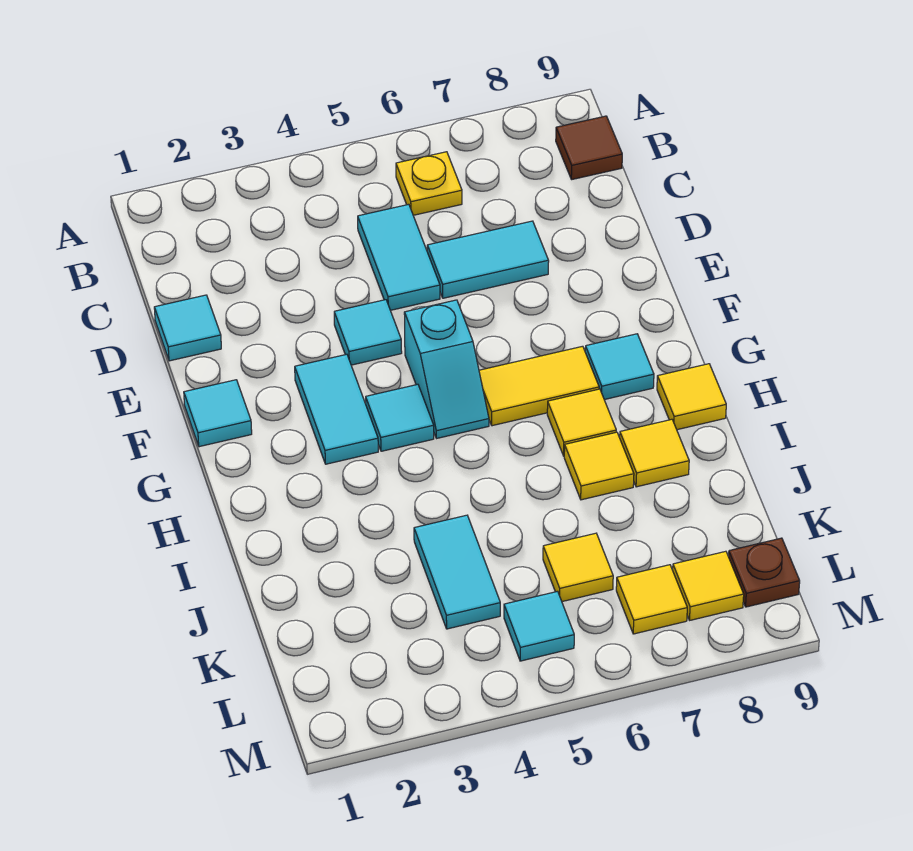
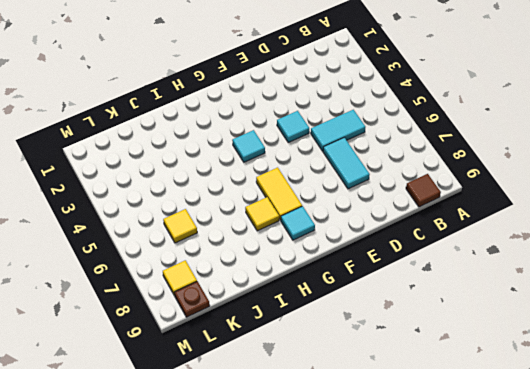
none -> yellow 1x1 plate [396,152,462,215]
none -> cyan 1x1 tile [154,295,221,361]
none -> cyan 1x1 tile [184,380,252,447]

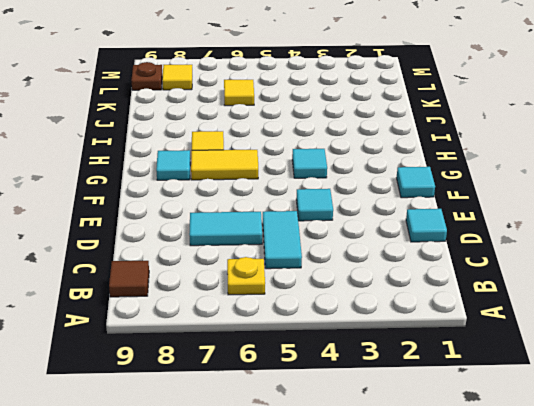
none -> cyan 1x2 tile [295,354,378,464]
none -> cyan 1x2 slope [404,300,489,438]
none -> yellow 1x1 tile [657,364,726,430]

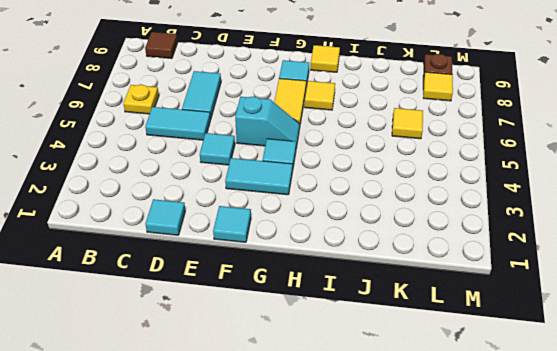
none -> yellow 1x1 tile [564,432,634,500]
none -> yellow 1x1 tile [620,419,689,487]
none -> cyan 1x2 tile [414,515,500,629]

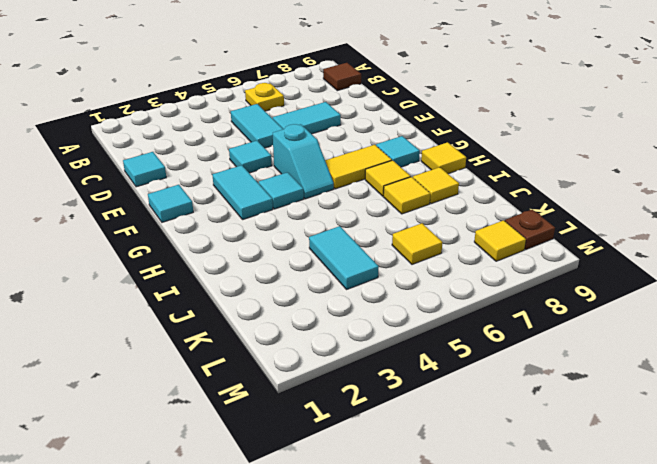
none -> cyan 1x1 tile [504,591,574,661]
none -> yellow 1x1 tile [616,565,687,634]

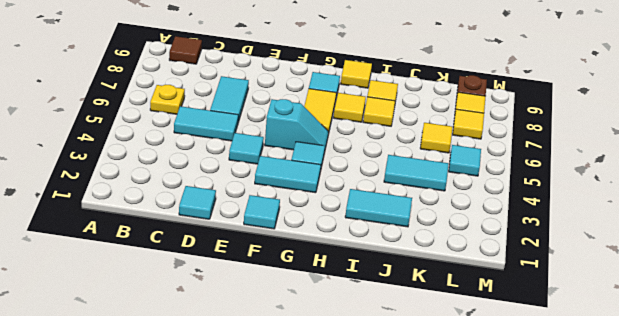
cyan 1x2 tile [345,189,412,227] -> none

